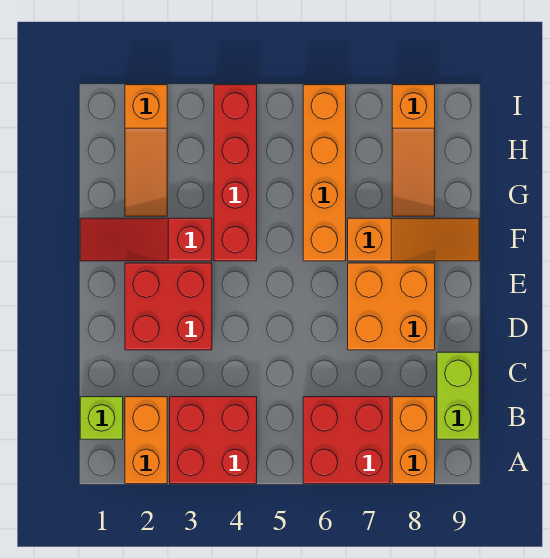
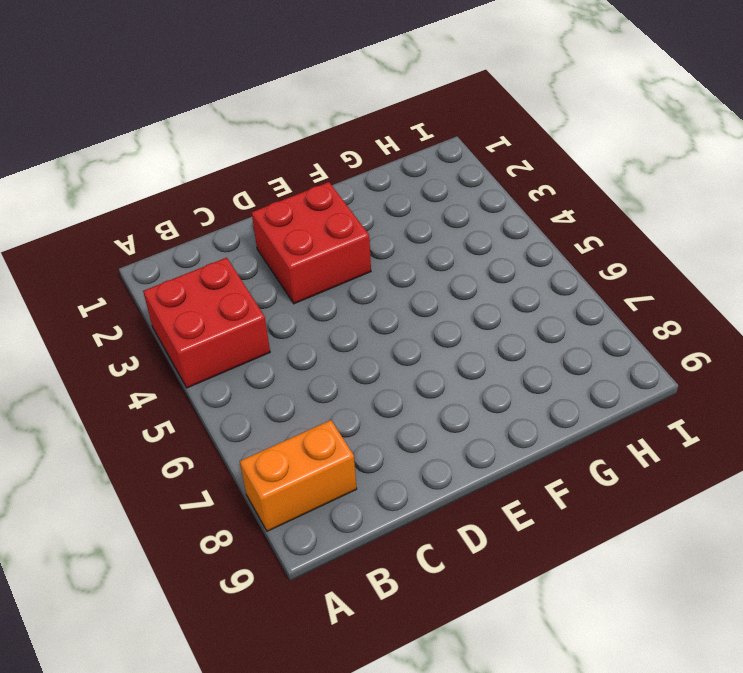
none -> orange 1x2 brick [125,397,167,484]
none -> red 2x2 brick [303,397,390,484]
none -> lime 1x1 brick [80,397,123,439]

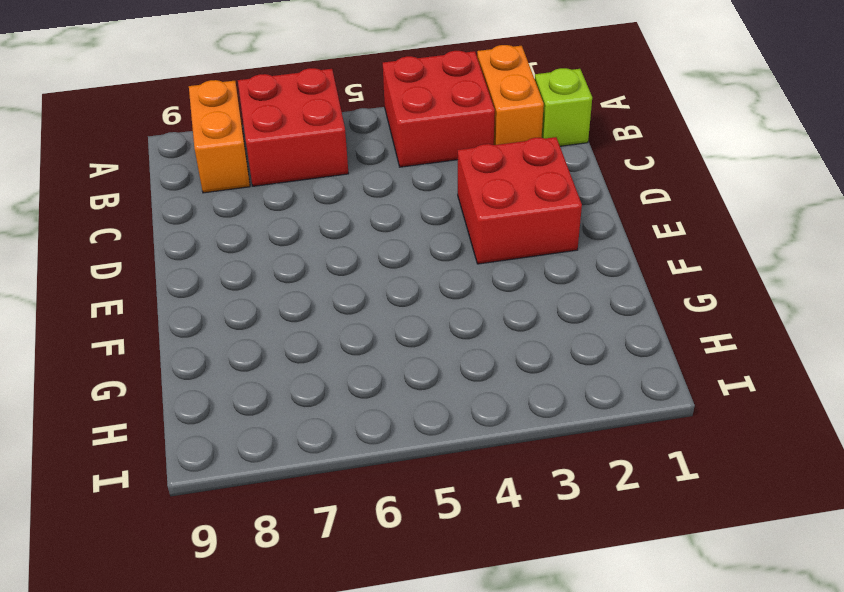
none -> lime 1x2 brick [437,352,479,439]
none -> orange 2x2 brick [348,263,435,350]
none -> red 1x3 slope [80,218,212,261]

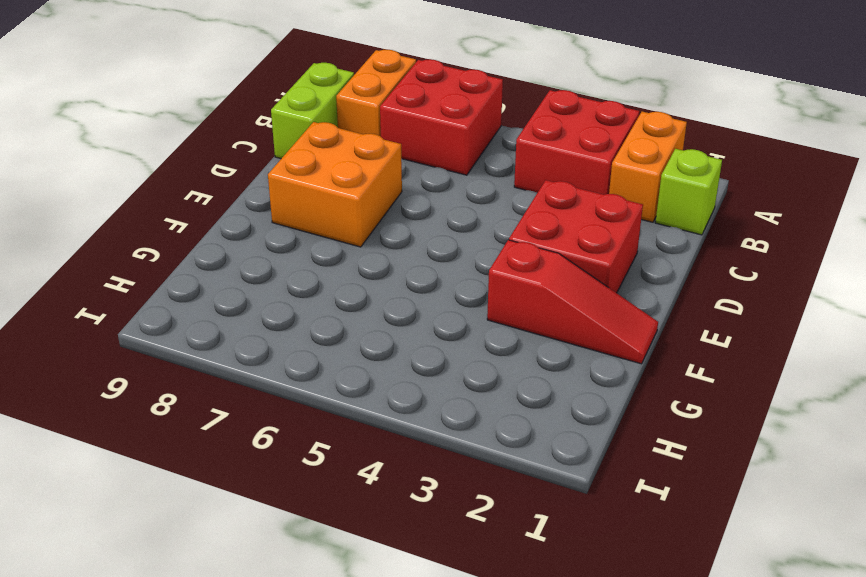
none -> red 1x4 brick [214,85,257,261]
none -> orange 1x4 brick [303,85,346,261]
none -> orange 1x3 slope [348,218,479,261]

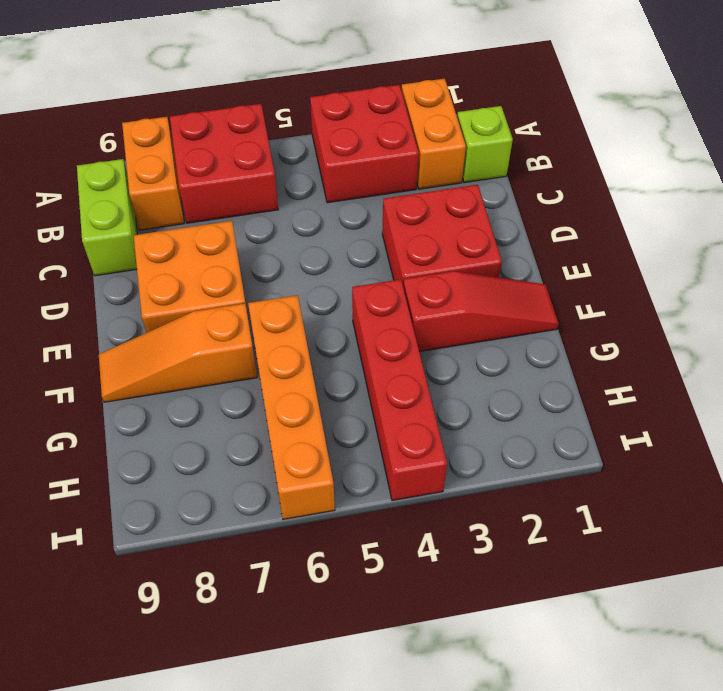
none -> orange 1x3 slope [125,85,167,216]
none -> orange 1x3 slope [392,85,435,216]

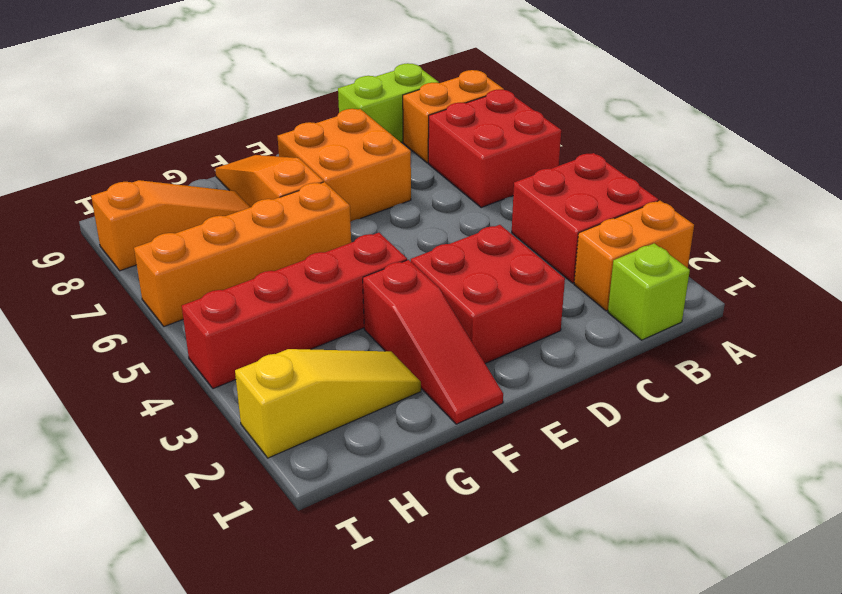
yellow 1x3 slope [235,349,421,458] -> orange 1x3 slope [125,85,167,216]

